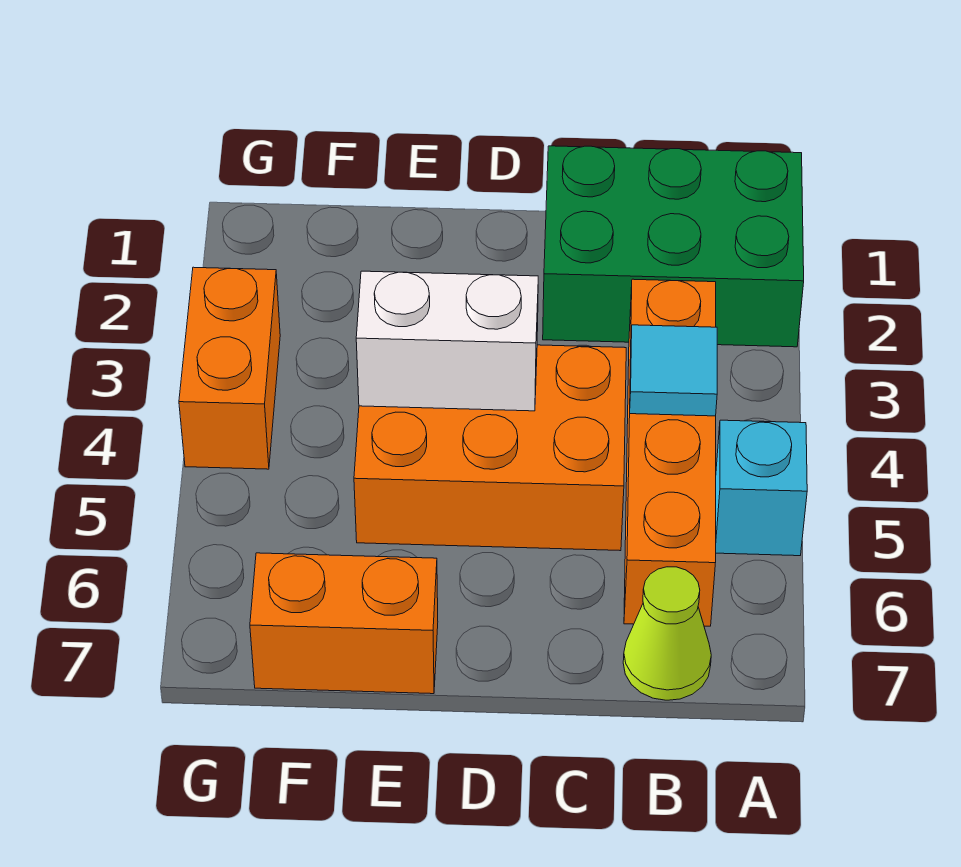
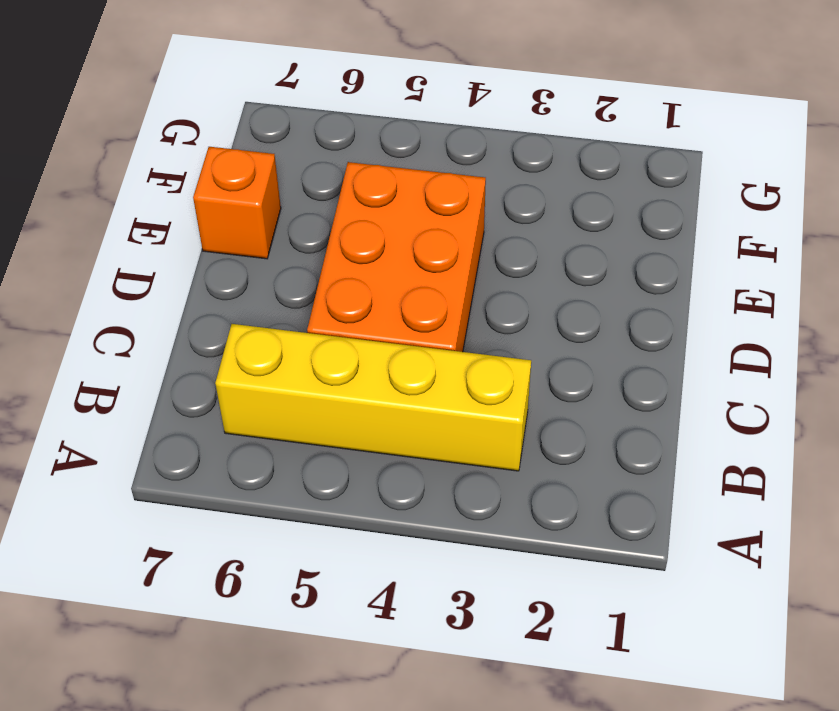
yellow 1x4 brick [215,324,531,471] -> orange 1x4 brick [624,279,716,626]
orange 1x1 brick [193,147,281,259] -> orange 1x2 brick [250,553,438,694]
none -> green 2x3 brick [543,146,804,347]
none -> cyan 1x1 brick [716,420,807,556]

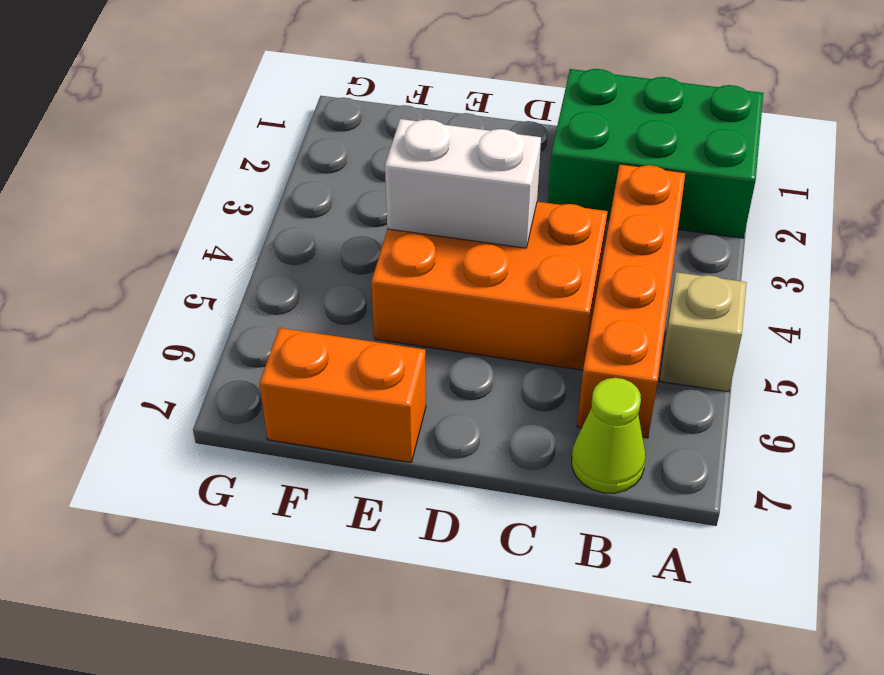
tan 1x1 brick [660,272,747,392] -> cyan 1x1 brick [716,420,807,556]
none -> orange 1x2 brick [179,267,280,469]
none -> cyan 1x1 tile [630,325,717,416]

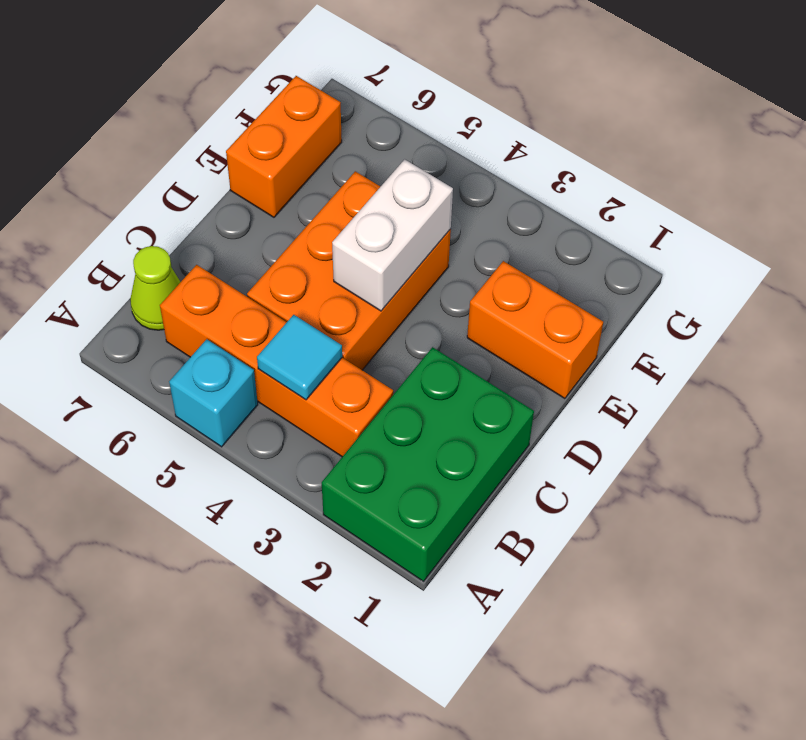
orange 1x2 brick [467,261,603,399] -> orange 1x2 brick moved to [179,267,280,469]

